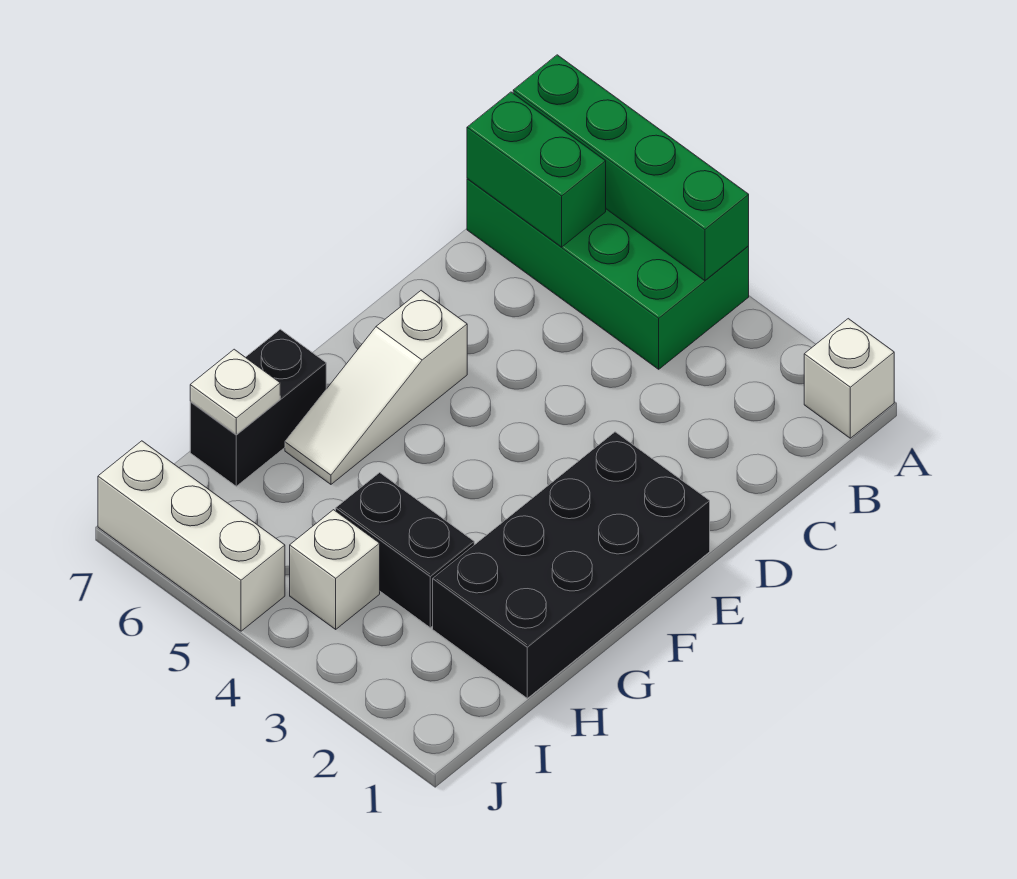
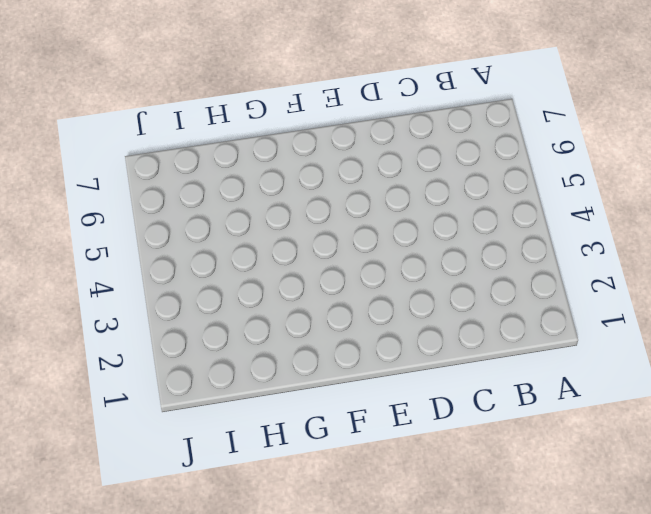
none -> white 1x1 brick [804,319,894,438]
none -> green 2x4 brick [467,179,749,369]

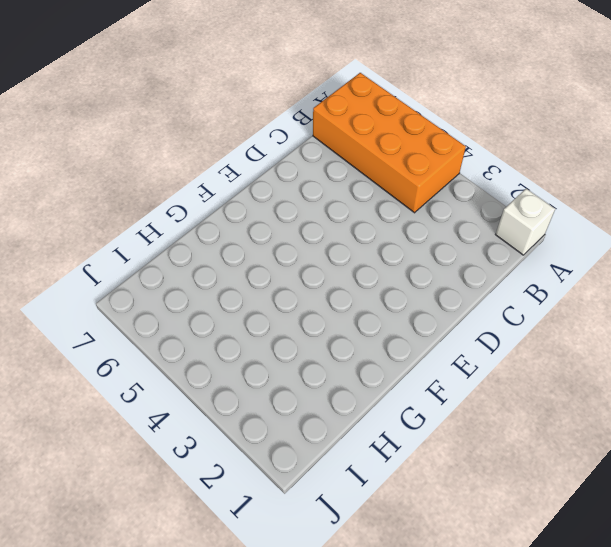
orange 2x4 brick [313,73,466,213] -> green 2x4 brick [467,179,749,369]
none -> black 2x4 brick [433,432,710,698]
none -> white 1x3 slope [285,291,467,484]

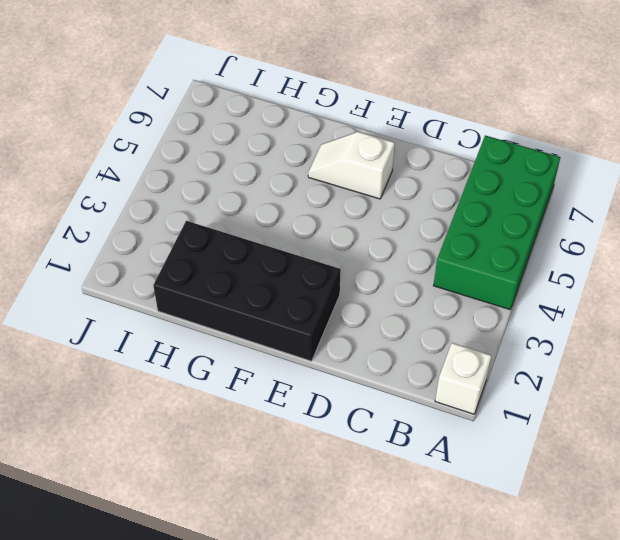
white 1x2 slope [308,132,395,199] -> white 1x3 slope [285,291,467,484]
none -> black 1x2 brick [190,329,326,486]
none -> black 1x2 brick [336,473,474,628]

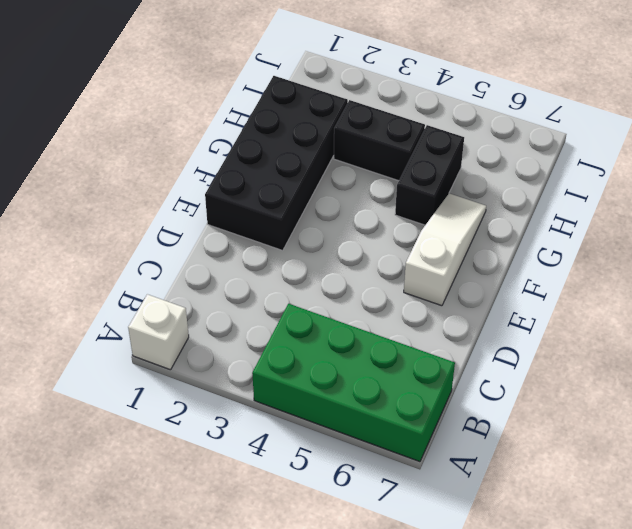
black 1x2 brick [395,125,464,225] -> black 1x2 brick moved to [190,329,326,486]
none -> white 1x1 brick [290,510,380,629]
none -> white 1x3 brick [98,441,285,631]

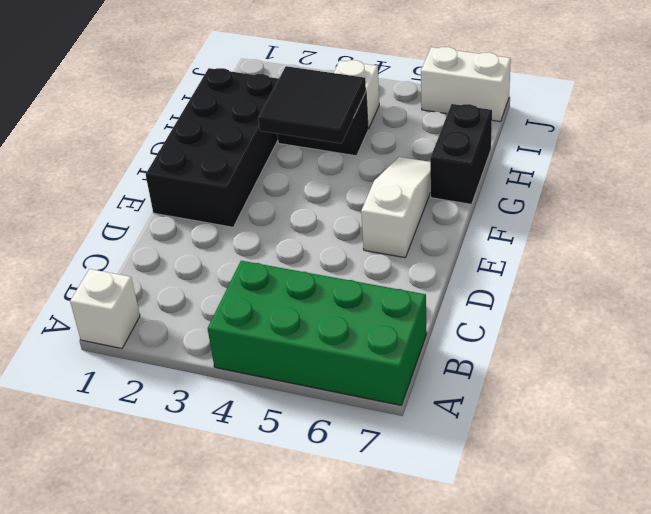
black 2x2 tile [258,66,366,144] -> none
white 1x2 brick [421,47,511,122] -> white 1x3 brick [98,441,285,631]
none -> green 1x4 brick [513,55,749,281]
none -> green 1x2 brick [467,92,606,247]

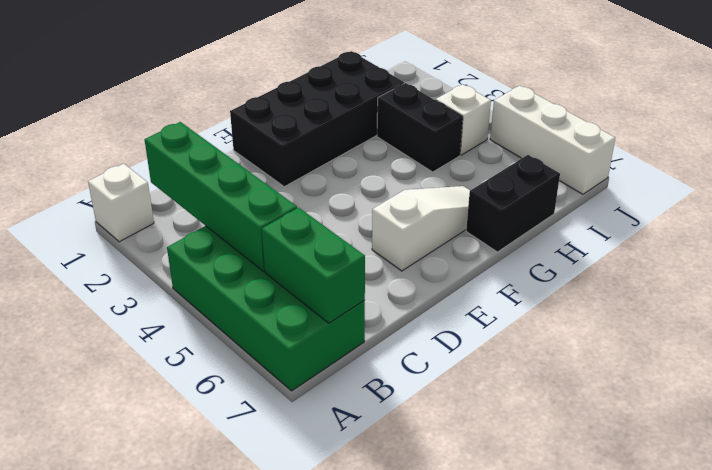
green 1x4 brick [145,122,297,271] -> green 1x4 brick moved to [513,55,749,281]
none -> white 1x1 plate [190,349,280,435]

